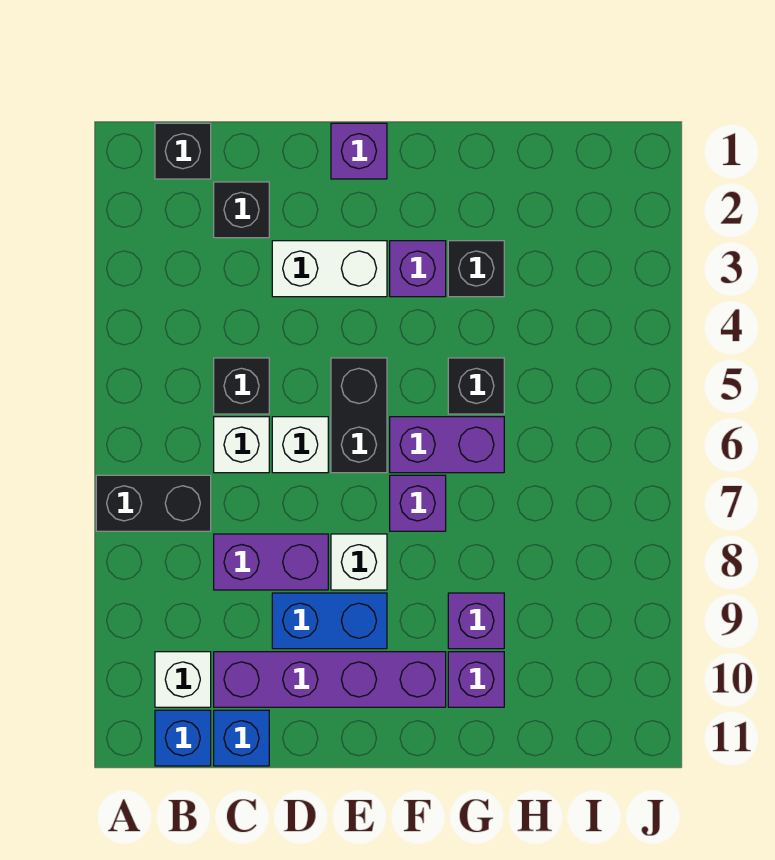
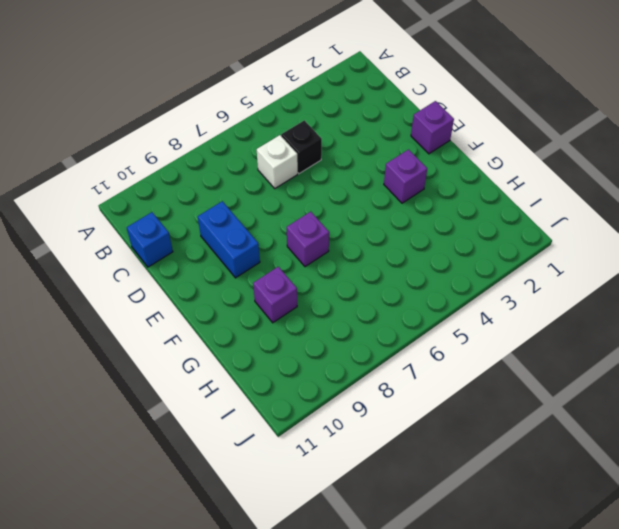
none -> black 1x2 brick [96,475,211,531]
none -> black 1x1 brick [155,123,211,179]
none -> white 1x1 brick [155,652,211,707]

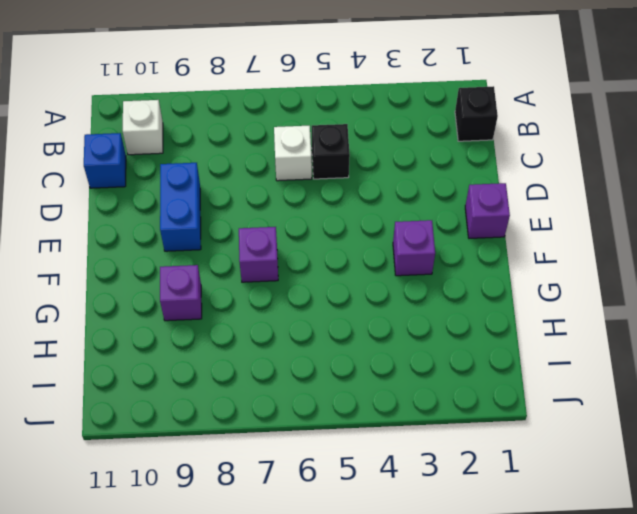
none -> black 1x2 brick [96,475,211,531]
none -> blue 1x1 brick [155,710,211,766]
none -> black 1x1 brick [214,182,269,238]

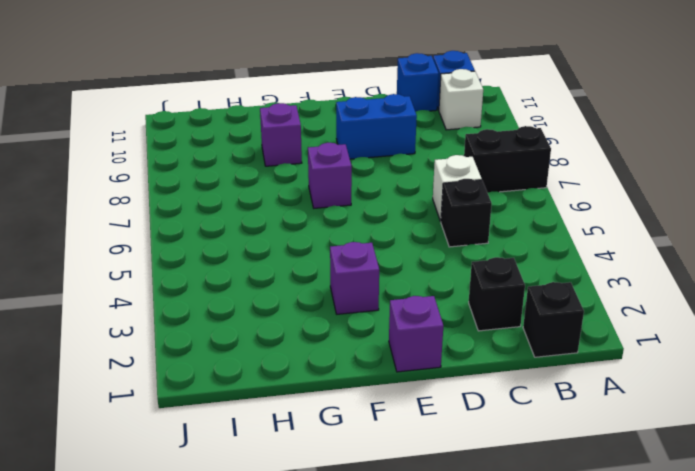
none -> purple 1x2 brick [214,534,328,590]
none -> purple 1x4 brick [214,652,446,707]
none -> white 1x2 brick [272,241,387,297]

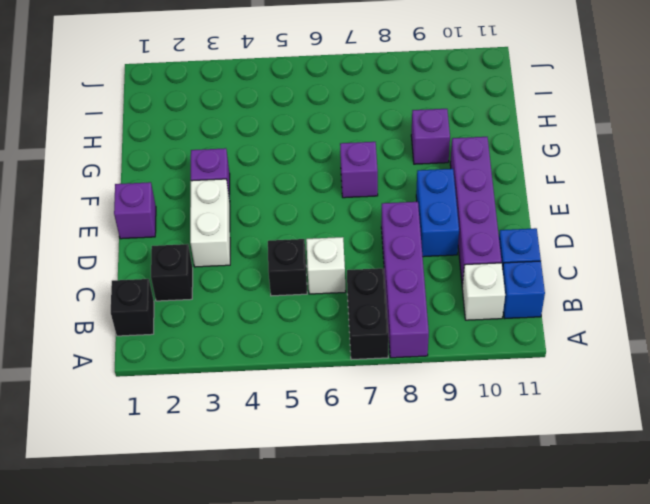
purple 1x4 brick [381,202,429,358] -> purple 1x2 brick [214,534,328,590]
none -> white 1x1 brick [272,417,328,473]
none -> black 1x2 brick [331,358,387,473]
none -> white 1x1 brick [331,534,387,590]

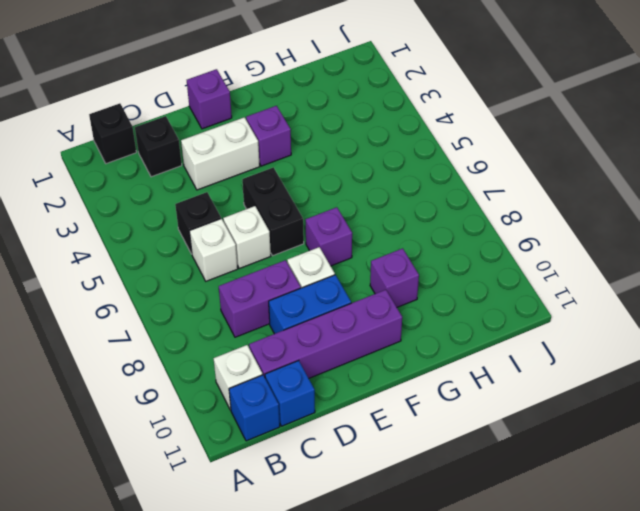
none -> black 1x2 brick [96,475,211,531]
none -> purple 1x2 brick [390,417,504,473]
none -> black 1x1 brick [448,241,504,297]

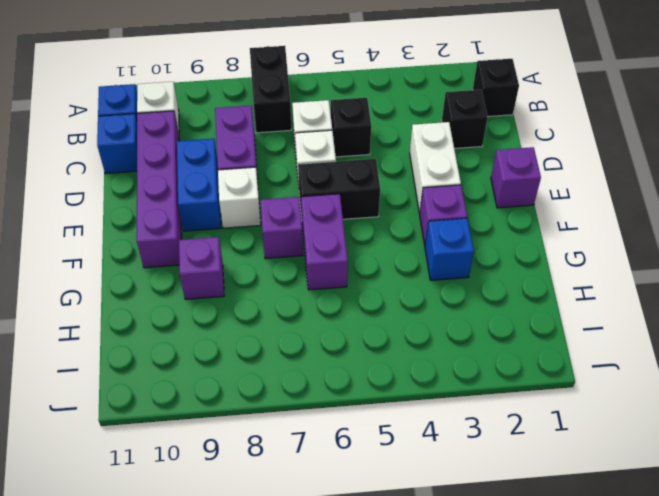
blue 1x1 brick [425,218,474,280] -> black 1x1 brick [448,241,504,297]
none -> black 1x1 brick [448,358,504,414]
none -> purple 1x1 brick [448,652,504,707]

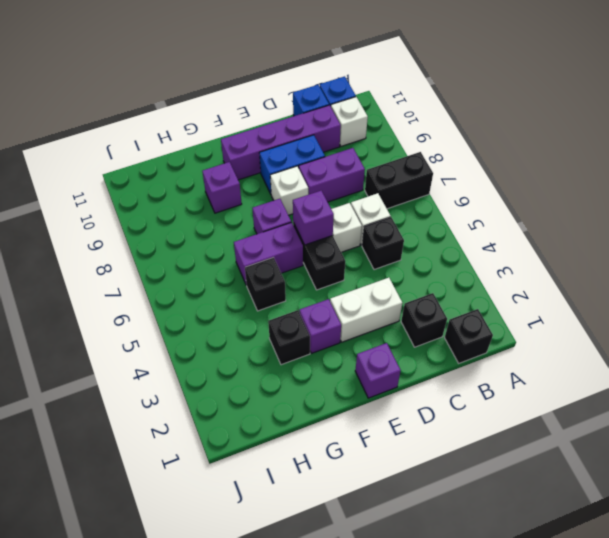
purple 1x1 brick [293,191,334,245] -> purple 1x1 brick moved to [448,652,504,707]

